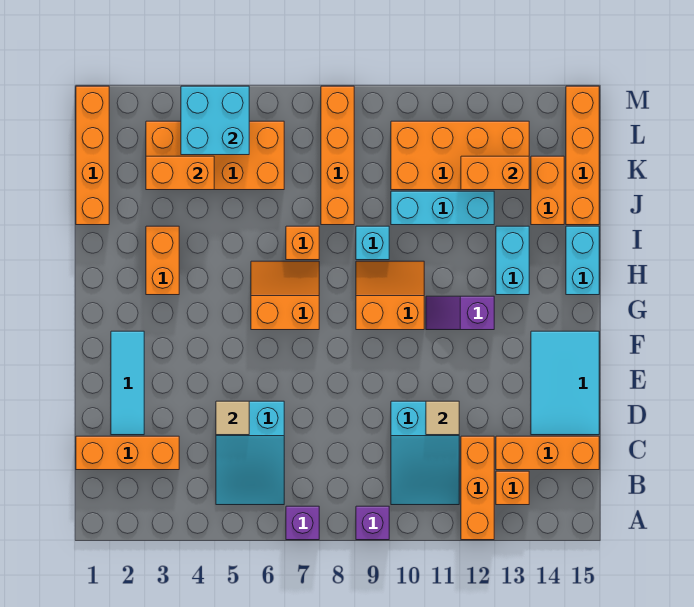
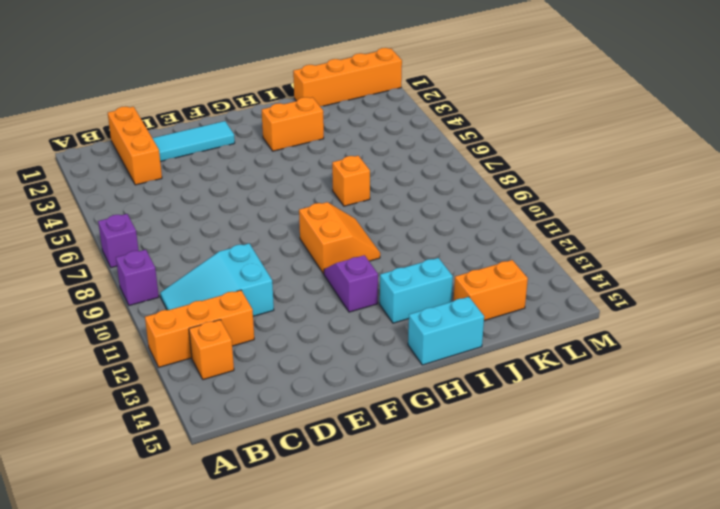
none -> cyan 2x3 slope [216,401,284,505]
none -> orange 1x3 brick [496,436,599,470]
none -> cyan 2x3 tile [531,331,599,435]
none -> orange 2x2 slope [251,261,319,330]

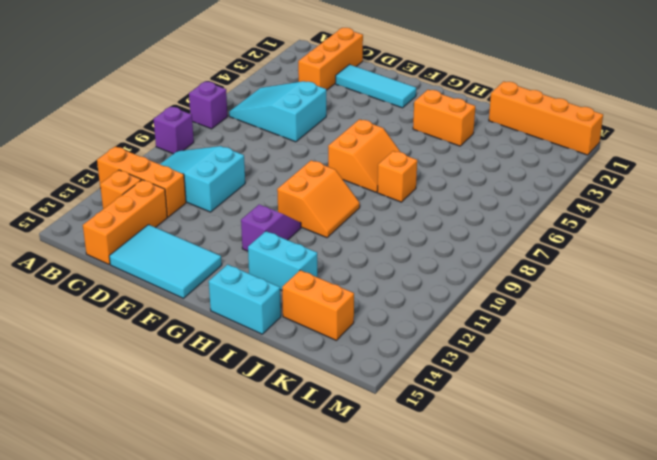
none -> cyan 1x1 brick [356,226,389,260]
none -> orange 1x4 brick [321,86,354,225]
none -> cyan 1x3 brick [391,191,494,225]
none -> orange 1x4 brick [566,86,599,225]

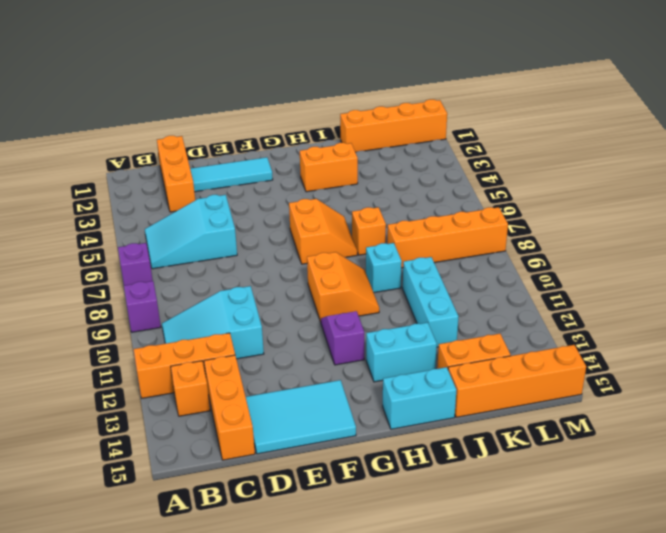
none -> orange 2x4 brick [146,121,284,190]
none -> orange 2x4 brick [391,121,529,190]
none -> tan 1x1 tile [216,401,249,435]
none -> tan 1x1 tile [426,401,459,435]

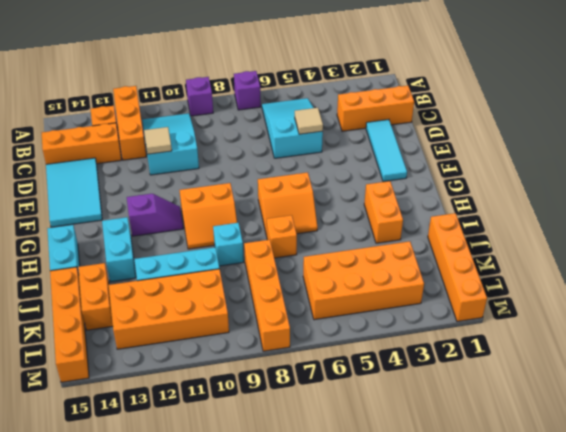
none -> orange 1x2 brick [146,156,214,190]
none -> orange 1x2 brick [461,156,529,190]
none -> cyan 2x2 brick [181,86,249,155]

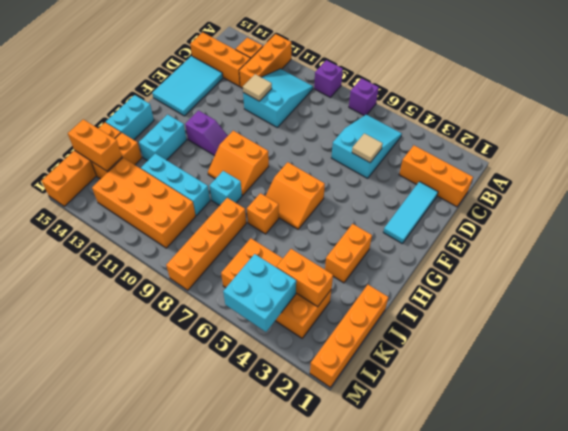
orange 1x2 brick [68,119,122,171] -> orange 1x2 brick moved to [461,156,529,190]

